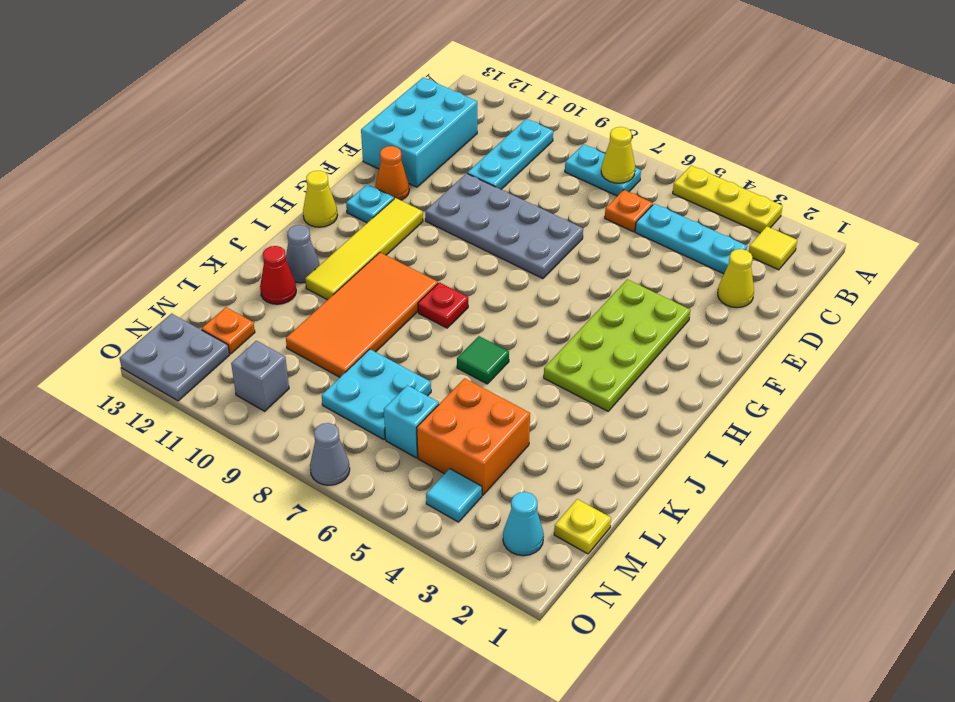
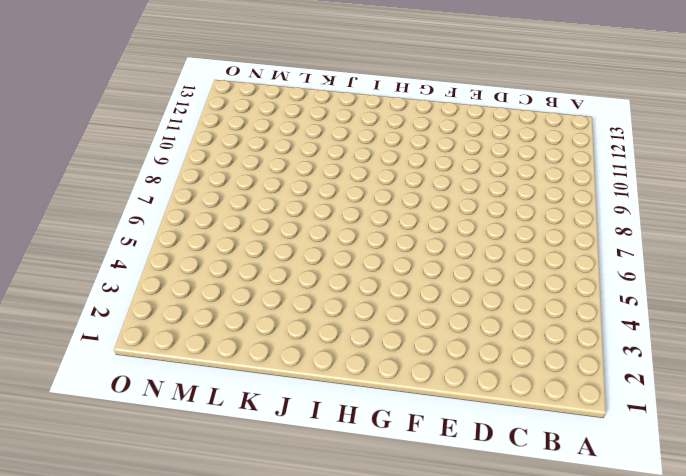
none -> yellow 1x3 plate [673,166,783,233]
none -> yellow 1x1 tile [749,226,797,270]
none -> cyan 1x2 plate [565,144,641,196]
none -> cyan 1x3 plate [467,119,553,189]

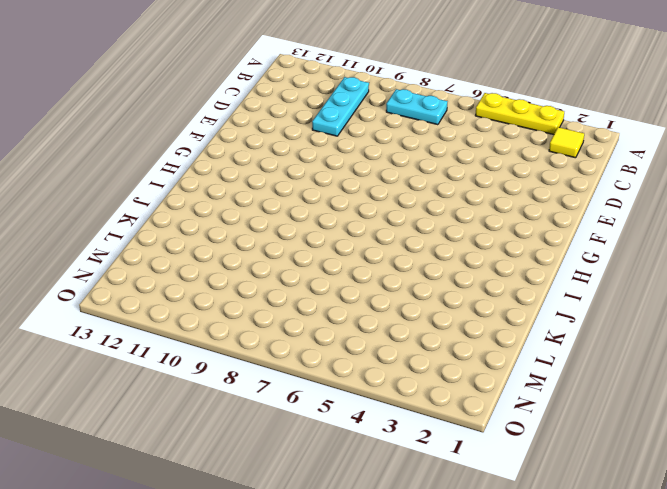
none -> cyan 1x3 plate [635,204,747,274]
none -> orange 1x1 plate [605,190,653,232]
none -> cyan 2x3 brick [361,77,477,187]
none -> yellow 1x1 cone [718,249,754,308]

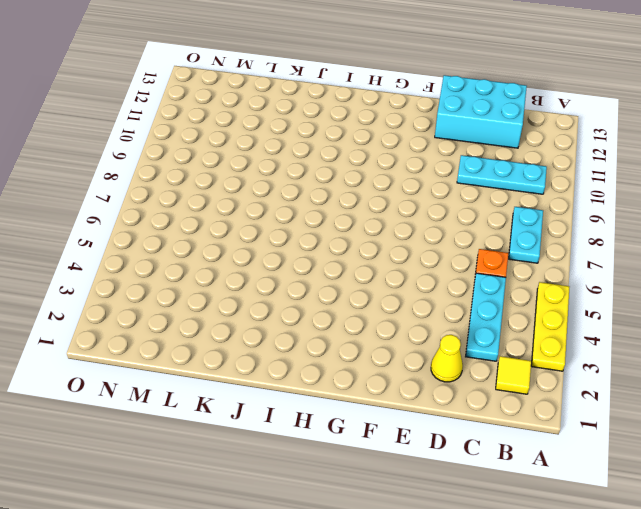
none -> grey 2x4 plate [425,173,583,279]
none -> lime 2x4 plate [544,279,690,411]
none -> orange 1x1 cone [375,146,409,200]
none -> yellow 1x4 tile [305,198,423,300]

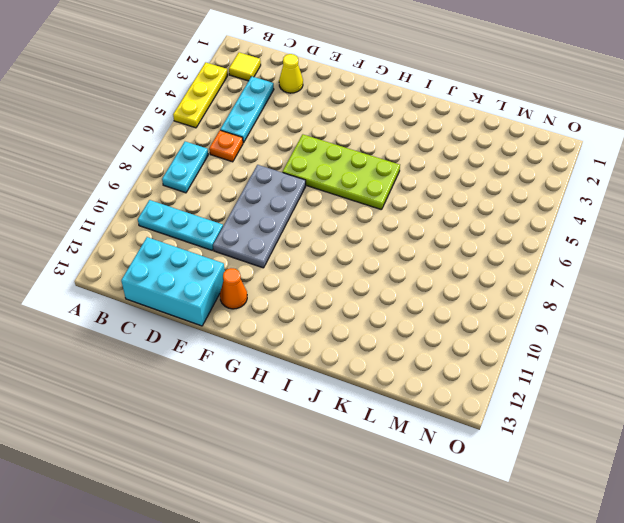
lime 2x4 plate [283,134,400,210] -> lime 2x4 plate moved to [544,279,690,411]
none -> yellow 1x4 tile [305,198,423,300]
none -> cyan 1x1 plate [346,184,394,223]
none -> yellow 1x1 cone [303,171,337,227]
none -> red 1x1 plate [418,283,468,328]

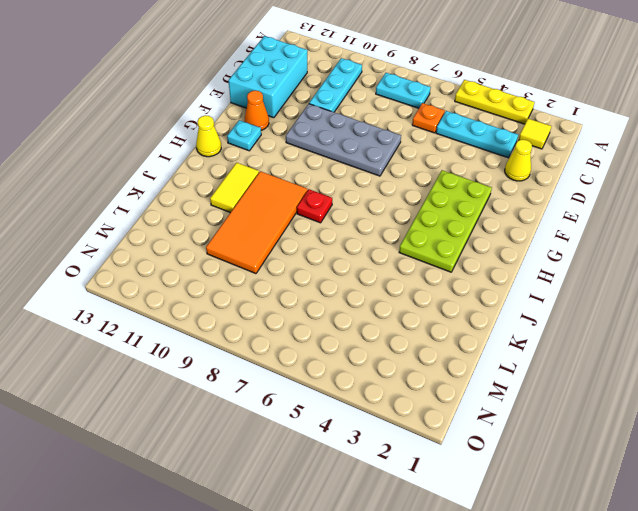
yellow 1x2 tile [210,163,259,213] -> yellow 1x4 tile [305,198,423,300]
none -> green 1x1 tile [457,336,509,384]
none -> grey 1x1 cone [286,225,319,283]
none -> red 1x1 cone [260,246,296,304]
none -> orange 2x2 brick [417,378,530,495]

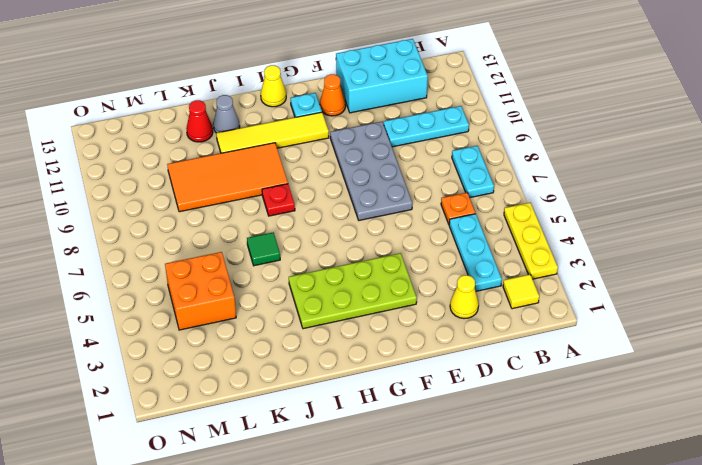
none -> cyan 2x2 plate [322,349,431,440]
none -> yellow 1x1 plate [554,499,611,554]
none -> cyan 1x1 brick [384,385,439,458]
none -> orange 1x1 plate [202,307,255,354]

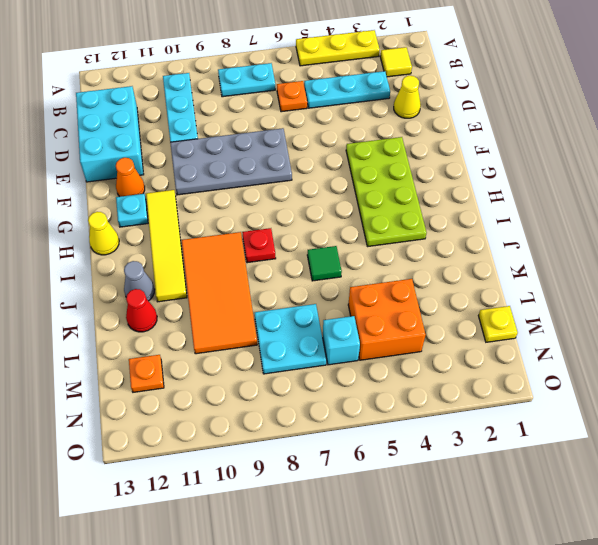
none -> cyan 1x1 cone [503,492,544,556]
none -> cyan 1x1 tile [426,469,482,522]
none -> grey 1x1 brick [231,341,289,411]
none -> grey 2x2 plate [119,314,229,401]

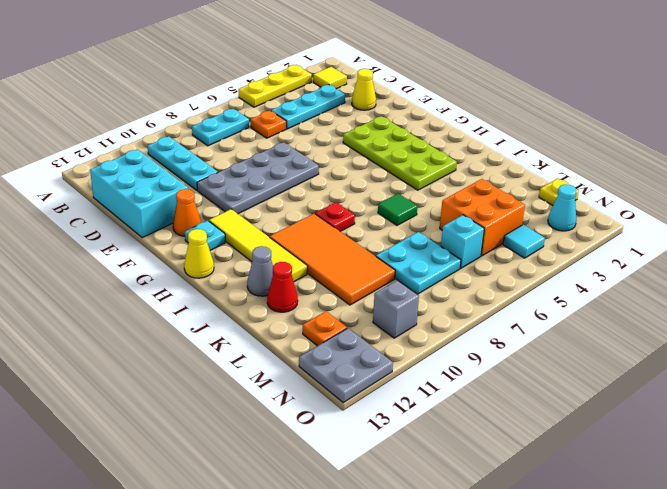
none -> grey 1x1 cone [310,423,350,485]
none -> yellow 1x1 cone [601,127,635,183]

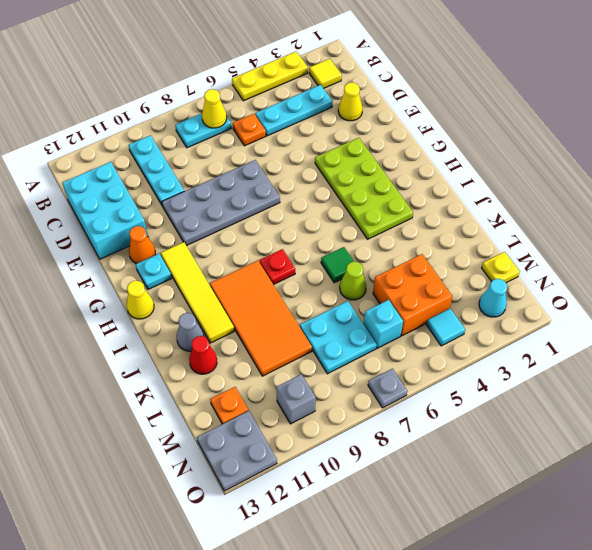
lime 1x1 cone [340,262,366,300] -> none
grey 1x1 plate [368,369,407,408] -> grey 1x1 cone [310,423,350,485]

